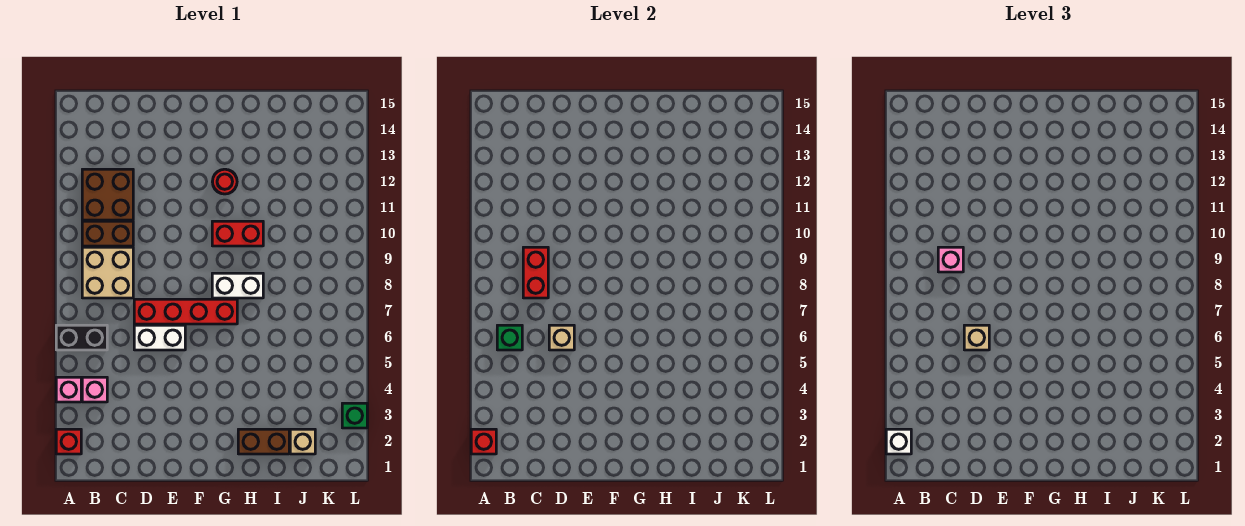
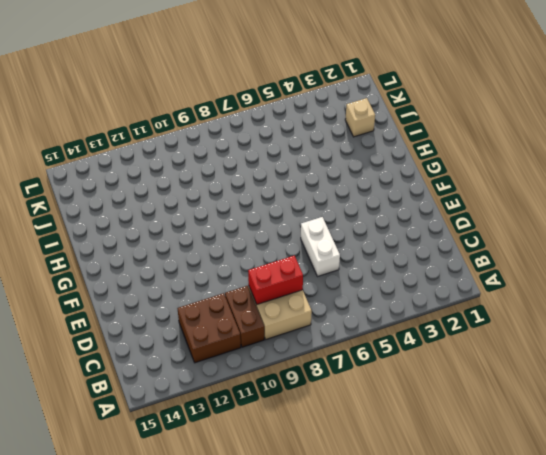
none -> red 1x1 brick [56,429,81,454]
none -> pink 1x1 brick [56,377,81,402]
none -> black 1x2 brick [56,325,107,350]

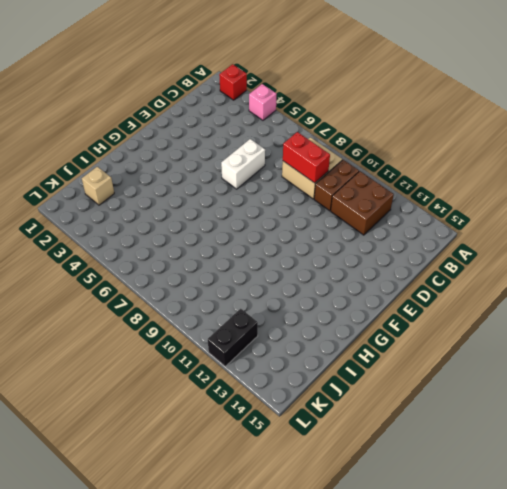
black 1x2 brick [208,309,258,366] -> black 1x2 brick moved to [56,325,107,350]
none -> pink 1x1 brick [82,377,107,402]
none -> red 1x4 brick [134,299,237,324]
none -> white 1x2 brick [212,273,263,298]

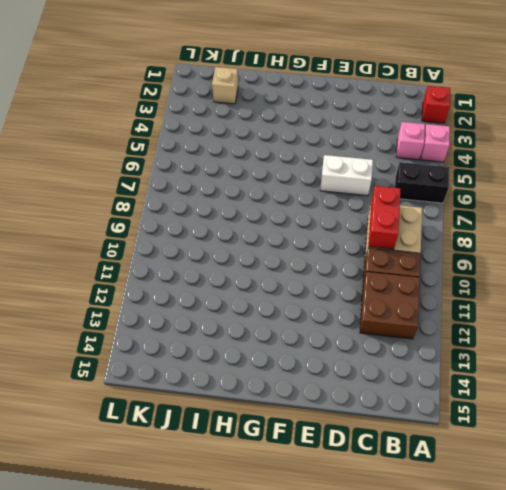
none -> red 1x4 brick [134,299,237,324]
none -> white 1x2 brick [212,273,263,298]
none -> red 1x2 brick [212,221,263,246]

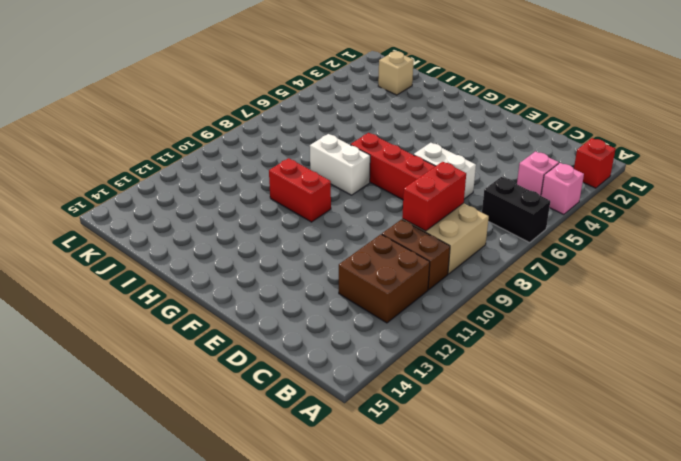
none -> red 1x1 round brick [212,169,237,194]
none -> brown 1x2 brick [238,429,289,454]
none -> green 1x1 brick [342,403,367,428]

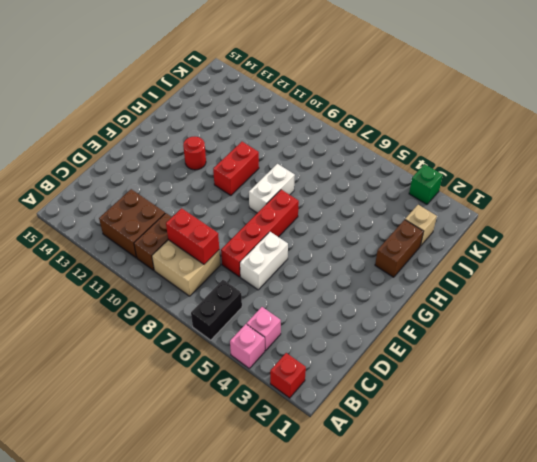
none -> red 1x1 brick [471,429,496,454]
none -> green 1x1 brick [497,325,522,350]
none -> tan 1x1 brick [549,325,574,350]

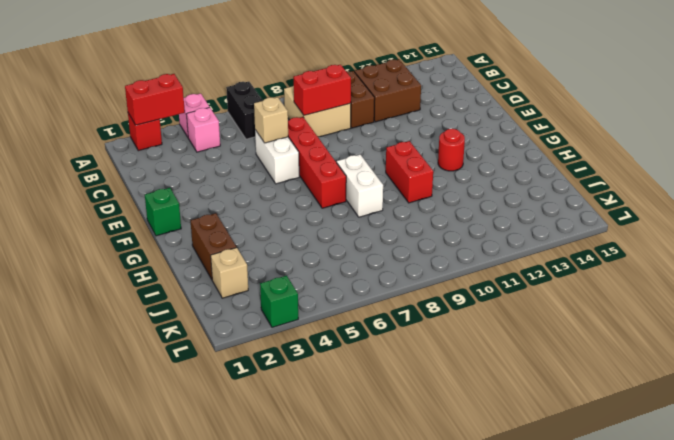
red 1x2 brick [125,74,185,125] -> red 1x1 brick [471,429,496,454]
green 1x1 brick [145,188,181,236] -> green 1x1 brick moved to [497,325,522,350]
none -> white 1x1 brick [886,429,911,454]
none -> pink 1x1 brick [938,247,963,272]
none -> tan 1x1 brick [964,325,989,350]

